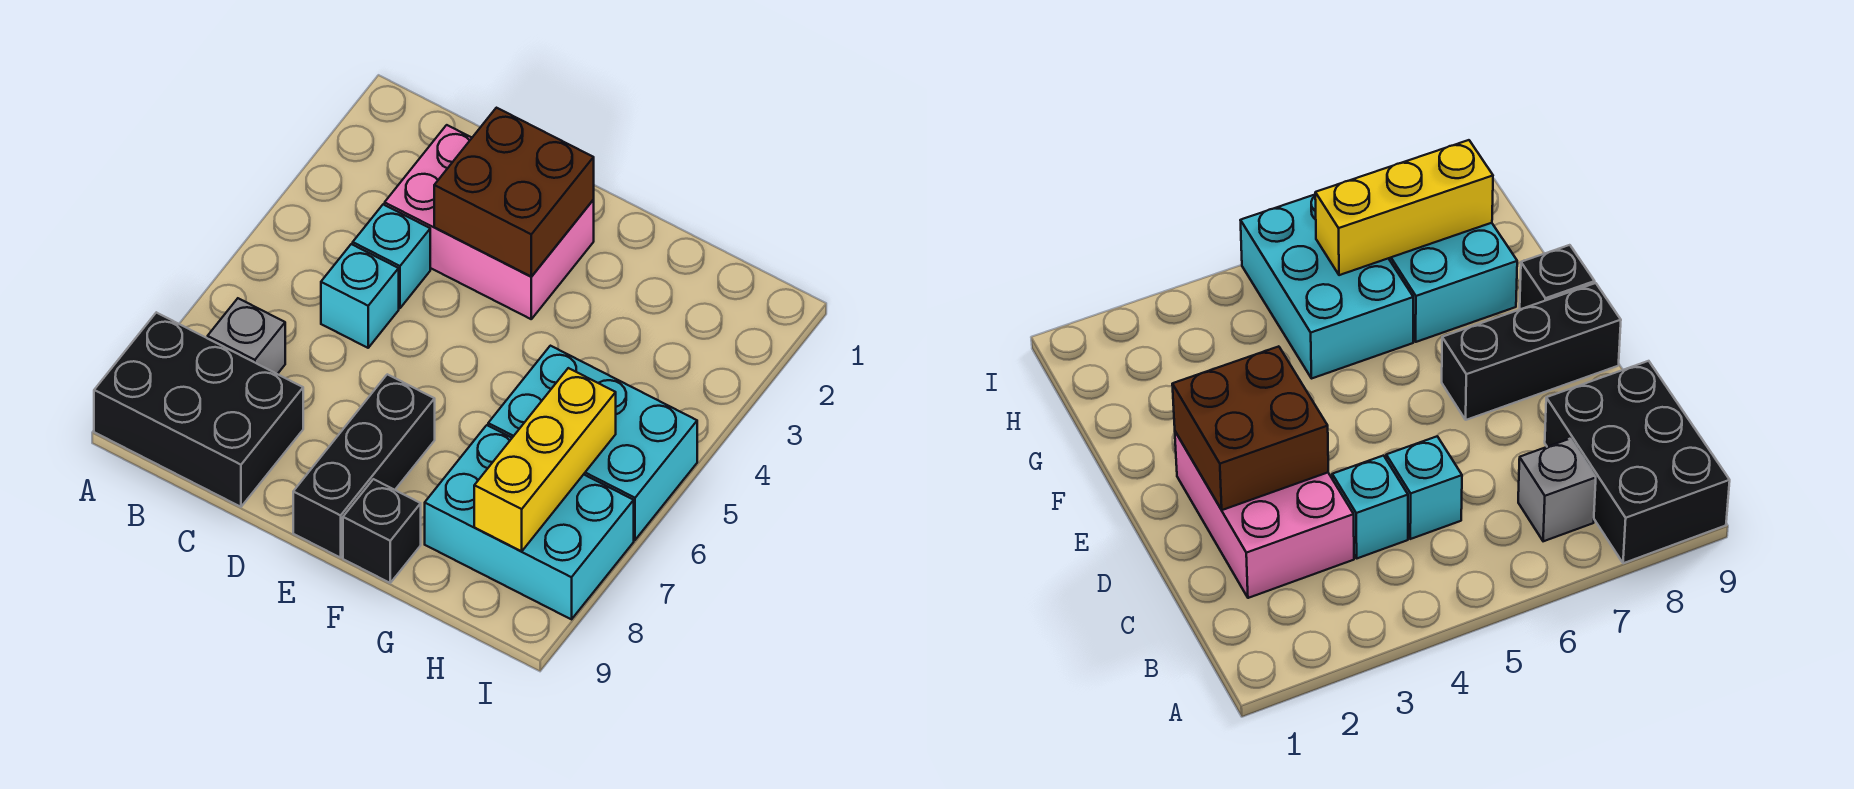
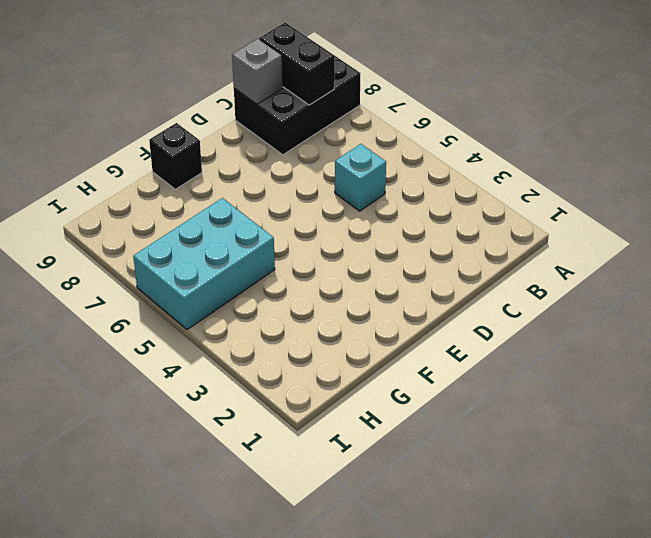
black 1x2 brick [260,23,335,105] -> none
grey 1x1 brick [232,39,283,104] -> grey 1x1 brick moved to [208,298,285,374]
none -> pink 2x3 brick [385,125,594,319]
none -> cyan 1x1 brick [353,204,430,308]

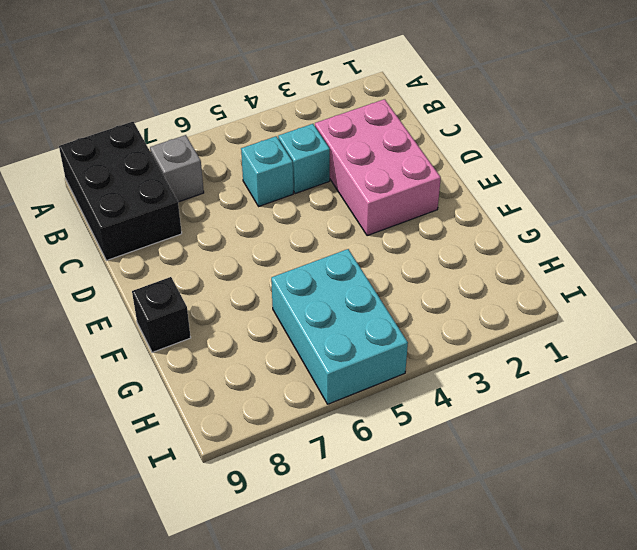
none -> black 1x3 brick [293,374,435,558]
none -> cyan 2x3 brick [425,425,634,619]

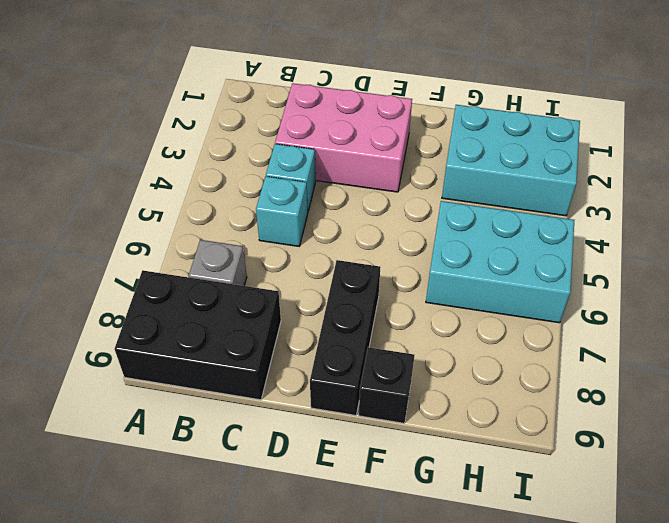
cyan 2x3 brick [442,105,580,216] -> cyan 2x3 brick moved to [425,425,634,619]
none -> brown 2x2 brick [434,108,594,277]
none -> yellow 1x3 brick [474,368,616,551]

